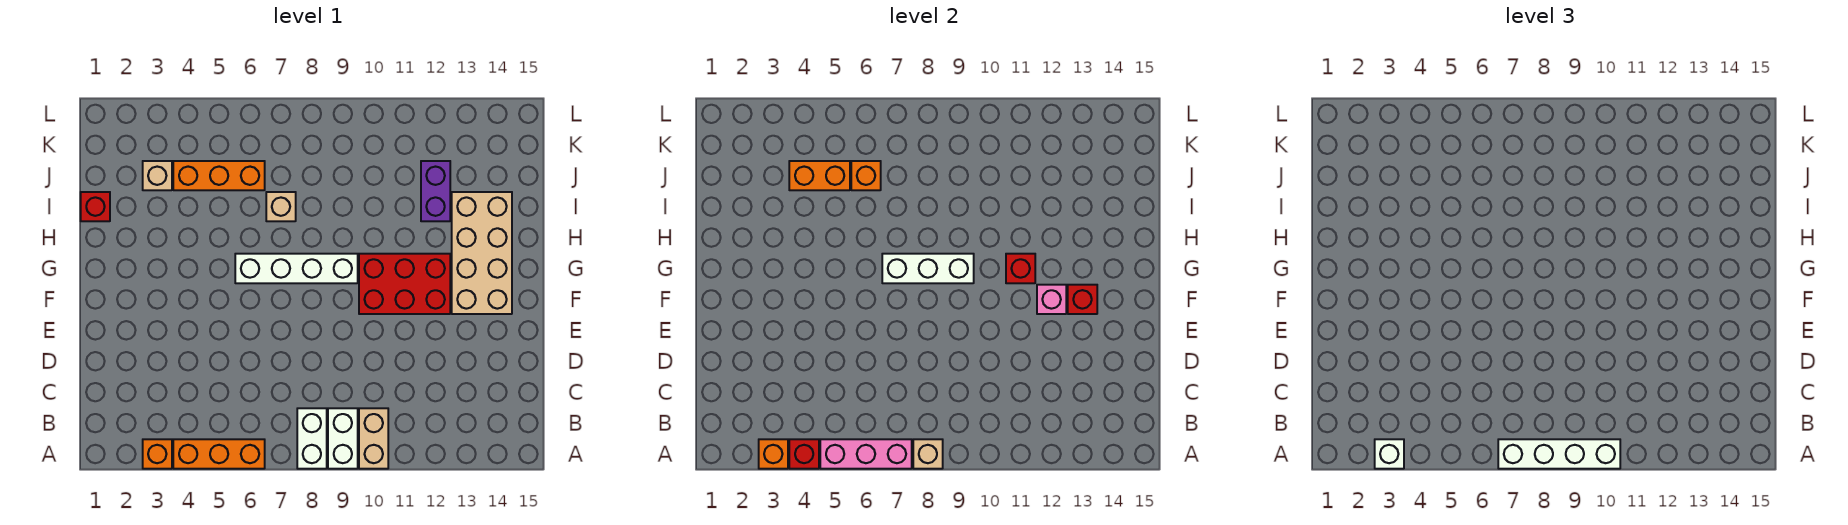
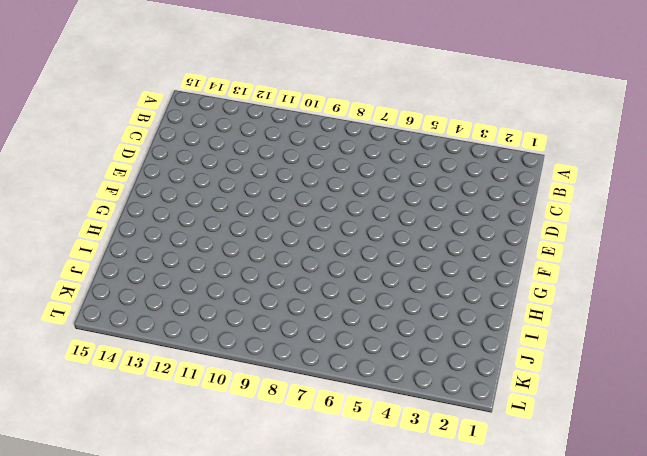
none -> orange 1x1 brick [143,439,172,469]
none -> orange 1x3 brick [173,439,265,469]
none -> white 1x2 brick [297,408,327,469]

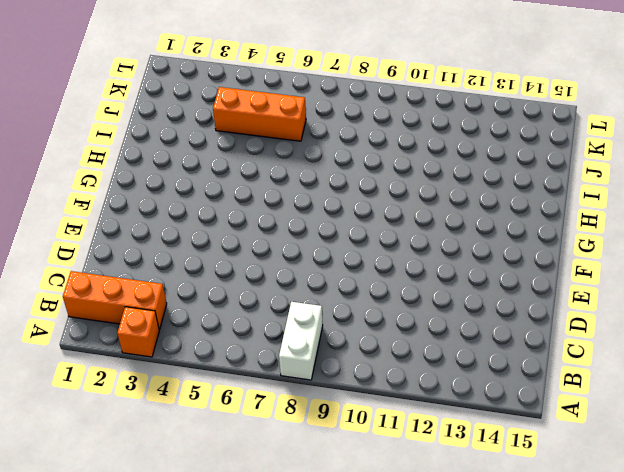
orange 1x3 brick [63,271,167,330] -> orange 1x3 brick moved to [173,439,265,469]
none -> white 1x2 brick [328,408,358,469]
none -> tan 1x2 brick [359,408,388,469]
none -> red 2x3 brick [359,254,450,314]

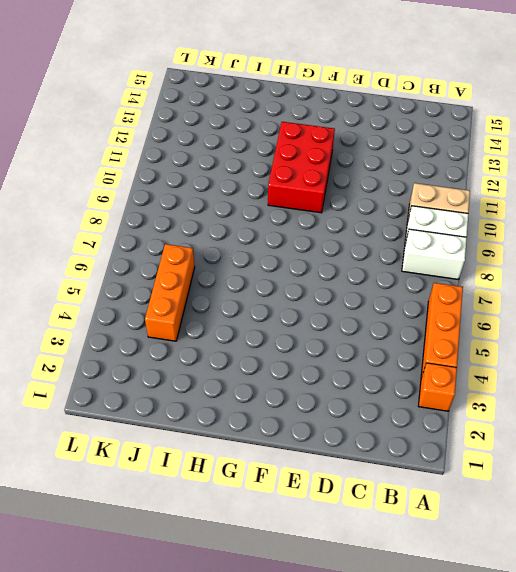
none -> tan 2x4 brick [452,192,512,314]
none -> white 1x4 brick [235,254,358,283]
none -> red 1x1 brick [81,192,110,221]

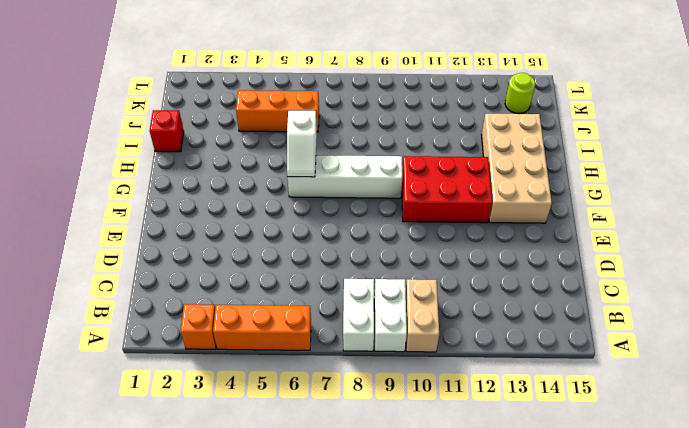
white 1x2 slope [287,111,317,177] -> none
lime 1x1 round brick [505,73,535,114] -> none
none -> tan 1x1 brick [266,192,296,221]
none -> purple 1x2 brick [421,161,450,221]
none -> tan 1x1 brick [143,161,172,190]

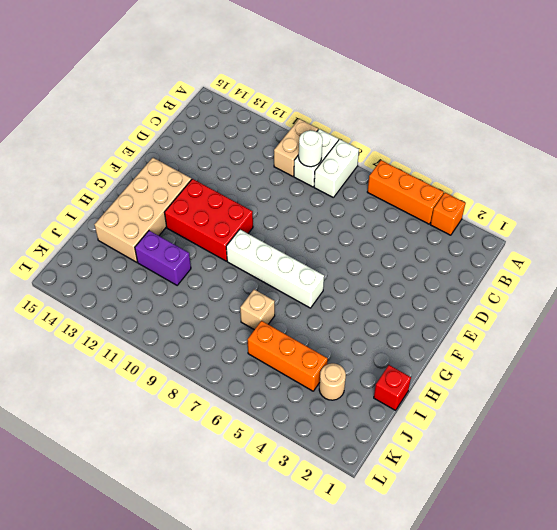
white 1x1 round brick [299,130,323,167] -> none
purple 1x2 brick [135,231,191,285] -> purple 1x2 brick turned to [421,161,450,221]
tan 1x1 round brick [319,363,346,400] -> tan 1x1 brick [143,161,172,190]
none -> orange 1x1 brick [759,439,788,469]
none -> red 1x1 brick [789,439,819,469]
none -> pink 1x3 brick [820,439,912,469]

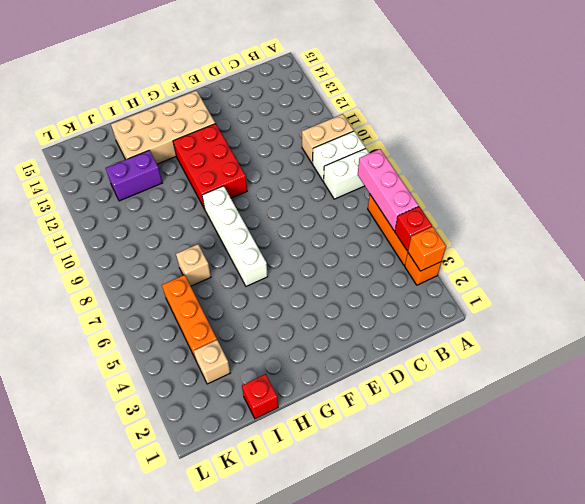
none -> tan 1x1 brick [913,439,943,469]
none -> pink 1x1 brick [1037,285,1066,314]
none -> red 1x1 brick [1068,285,1097,314]

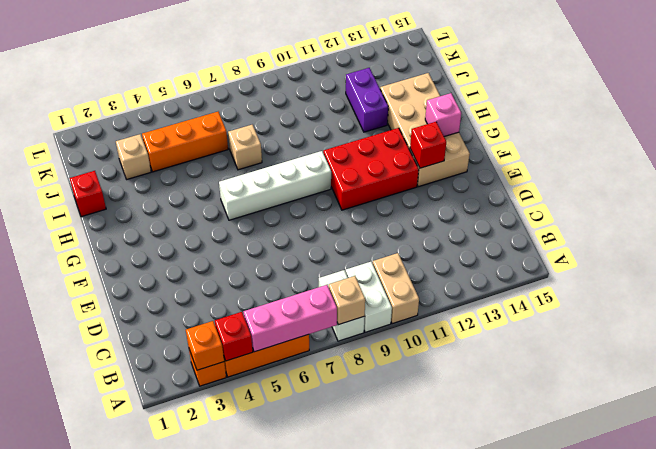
pink 1x1 brick [425,93,461,137] -> pink 1x1 brick moved to [1037,285,1066,314]
none -> white 1x3 brick [882,254,974,283]
none -> red 1x1 brick [1006,254,1035,283]
none -> orange 1x2 brick [789,161,850,190]

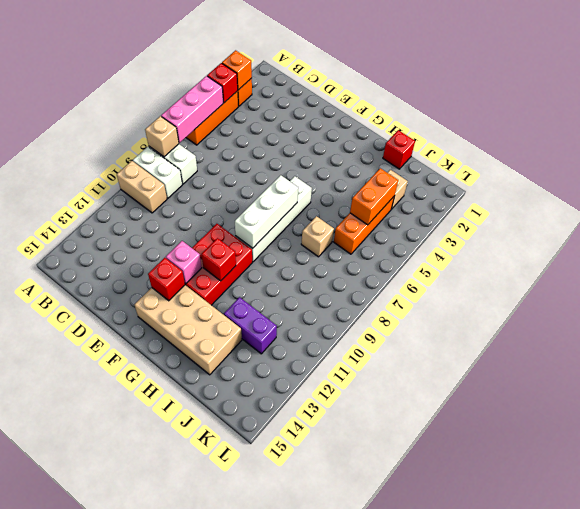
none -> orange 1x1 brick [851,161,881,190]
none -> white 1x1 brick [1375,439,1404,469]
none -> white 1x4 brick [1498,439,1620,469]

